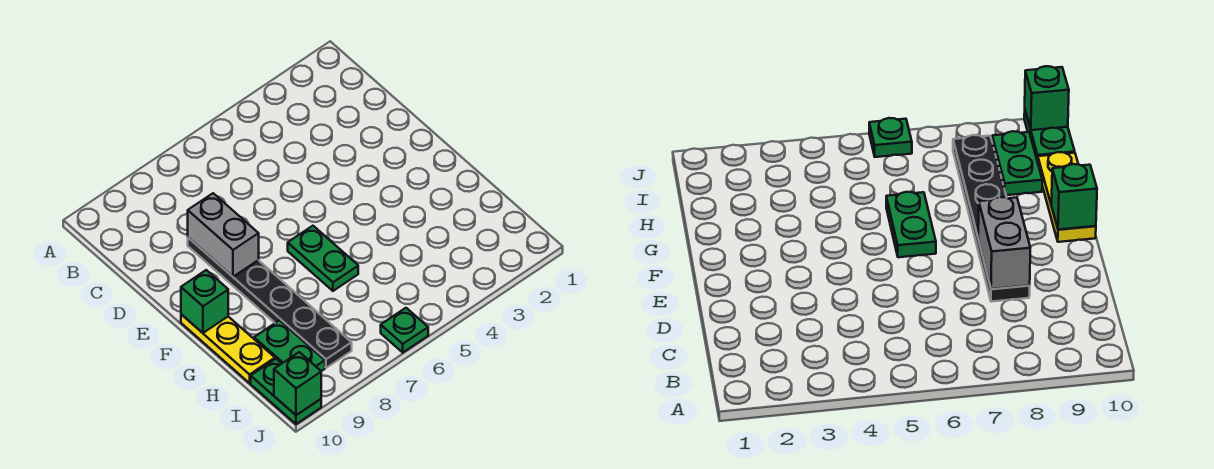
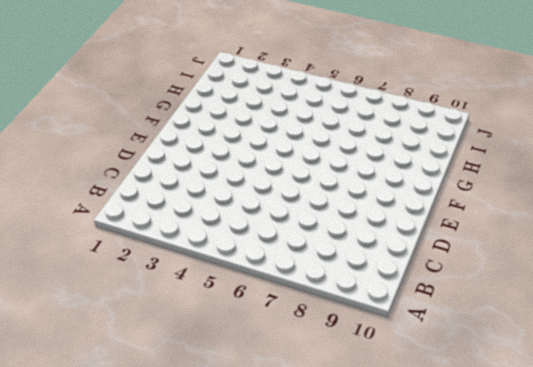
none -> black 1x6 plate [188,238,352,368]
none -> green 1x2 plate [288,226,358,291]

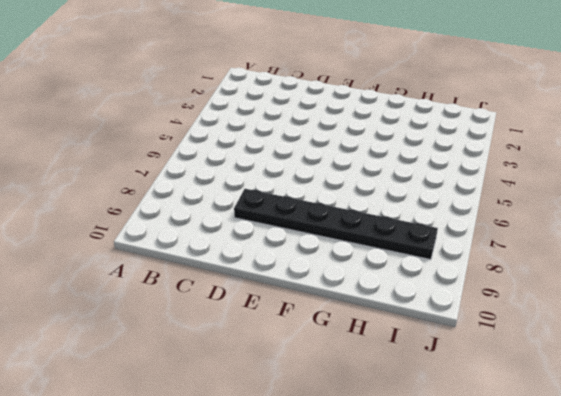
none -> green 1x2 plate [288,226,358,291]
none -> yellow 1x3 plate [181,314,275,383]

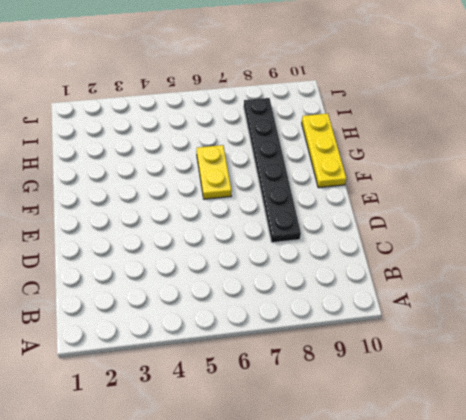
yellow 1x2 plate [197,145,232,199] -> green 1x2 plate [288,226,358,291]
none -> green 1x2 plate [254,320,325,371]
none -> green 1x2 plate [251,359,321,424]

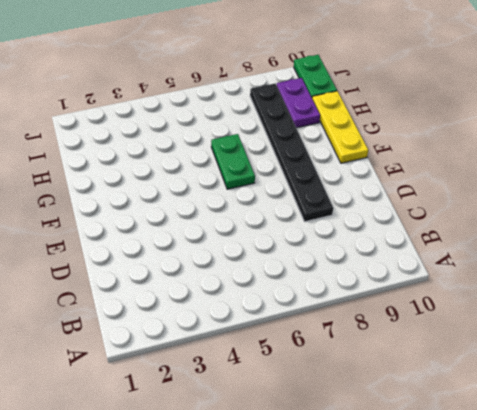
purple 1x2 plate [277,78,320,128] -> green 1x2 plate [254,320,325,371]
none -> green 1x1 plate [381,308,428,353]
none -> grey 1x2 brick [188,193,259,277]

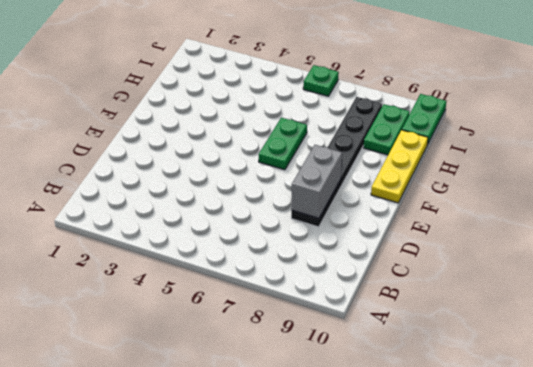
none -> green 1x1 brick [181,270,228,333]
none -> green 1x1 brick [274,352,321,415]

